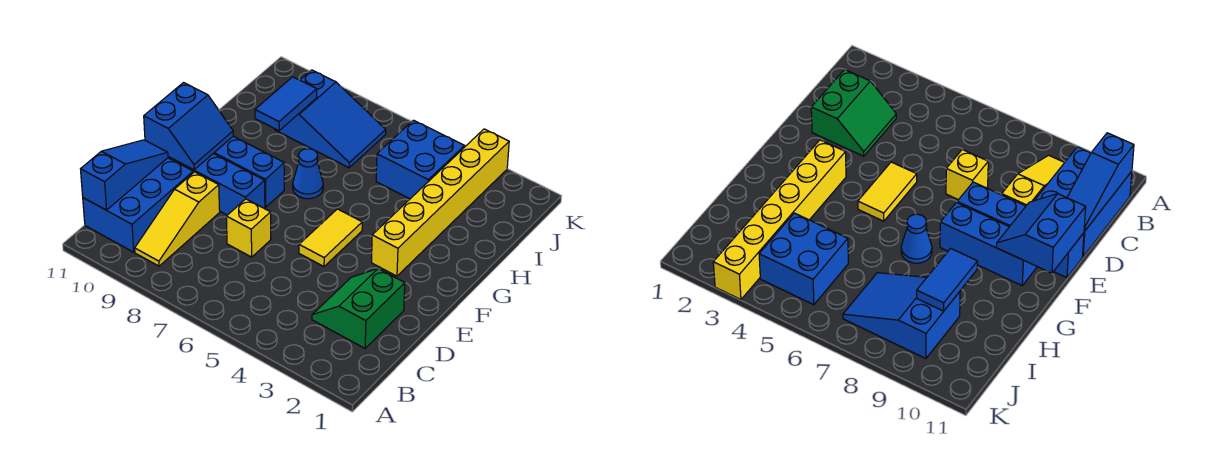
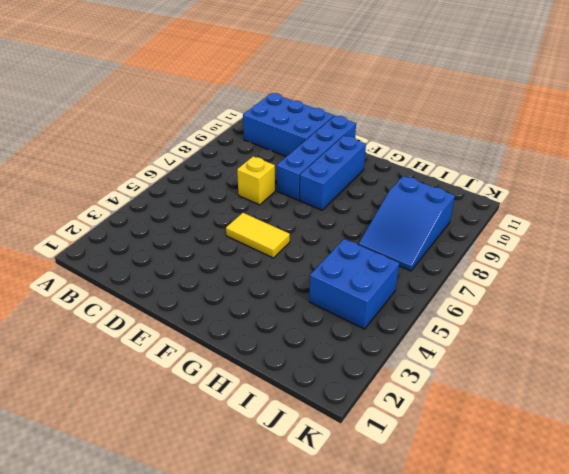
none -> yellow 1x3 slope [135,172,220,266]
none -> green 2x2 slope [312,269,405,348]
none -> yellow 1x6 brick [372,129,509,276]

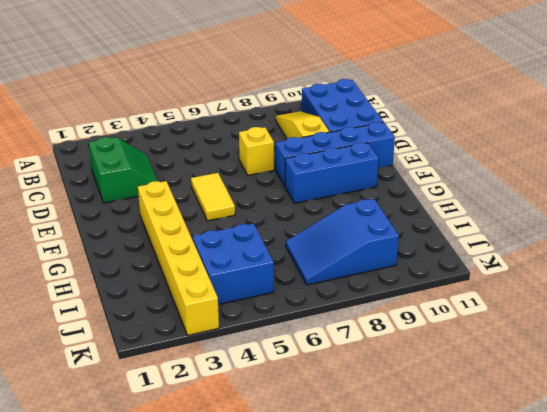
none -> blue 1x1 cone [293,149,323,199]
none -> blue 1x3 slope [81,140,168,210]
none -> blue 2x2 slope [144,83,233,170]

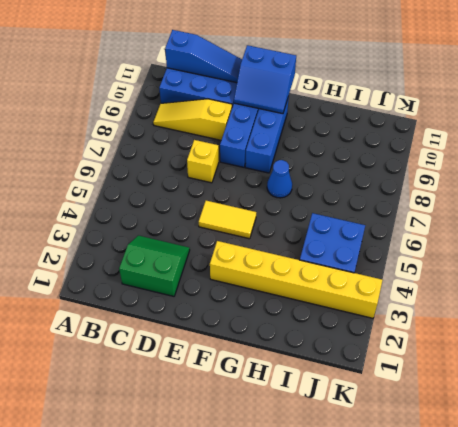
none -> blue 2x3 slope [275,70,386,168]
none -> blue 1x2 tile [255,77,317,131]

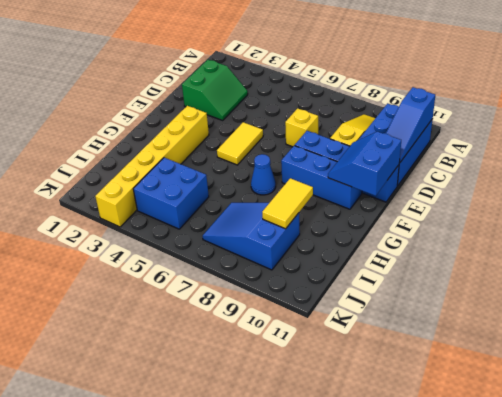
yellow 1x2 tile [262,178,313,229] -> blue 1x2 tile [255,77,317,131]

